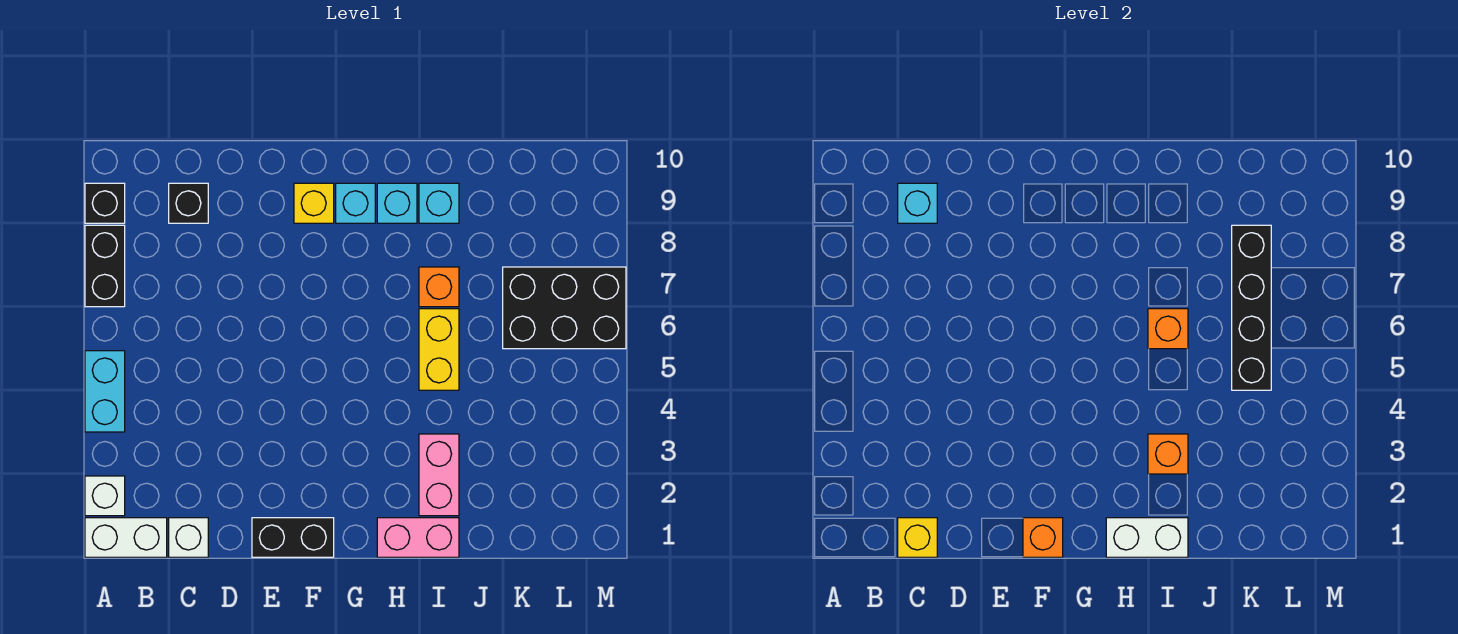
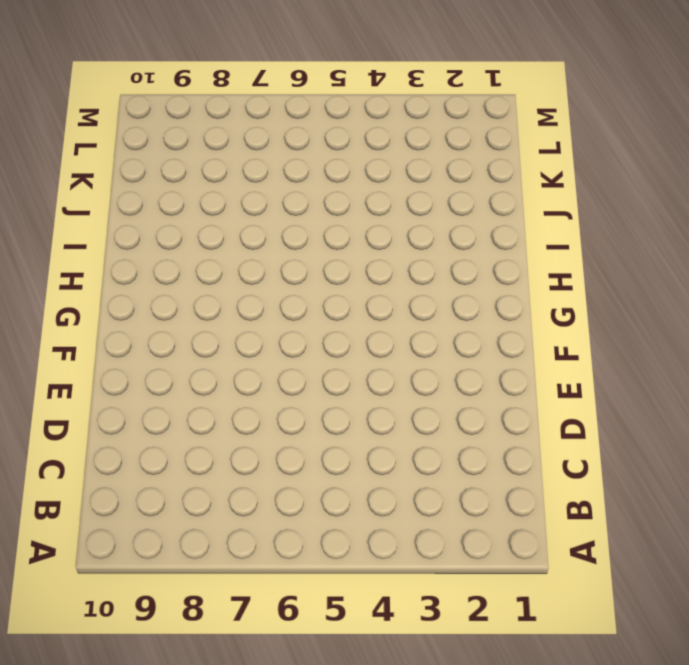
none -> white 1x2 brick [85,518,167,557]
none -> white 1x1 brick [85,476,125,516]
none -> cyan 1x2 brick [85,351,125,432]

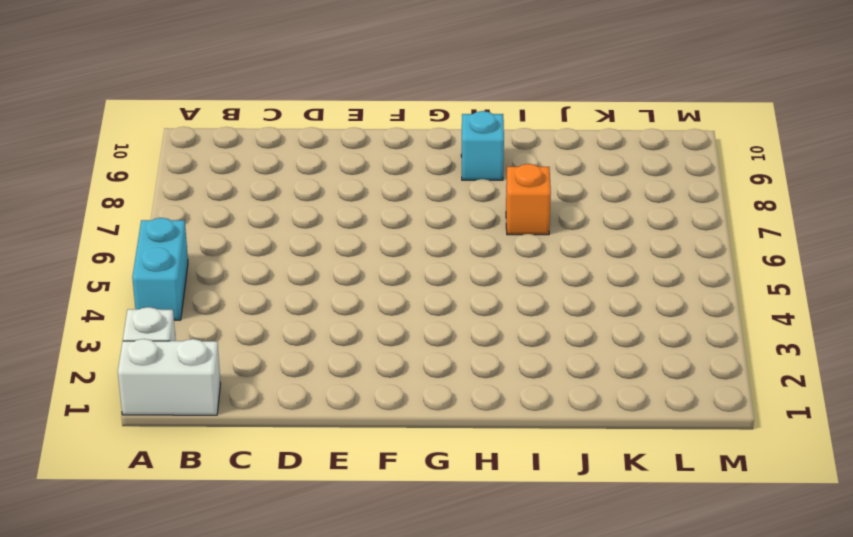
none -> black 1x2 brick [85,225,125,307]
none -> black 1x1 brick [85,183,125,223]
none -> white 1x1 brick [169,518,208,557]

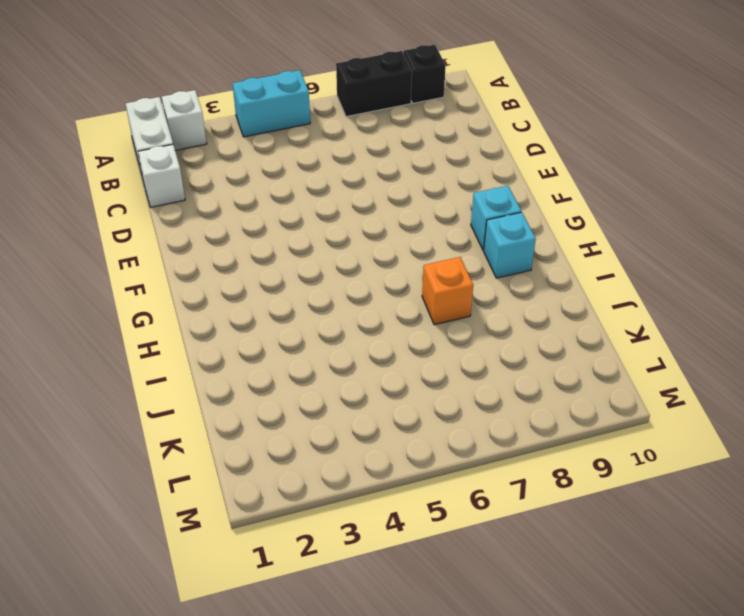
none -> black 1x1 brick [169,183,208,223]
none -> black 1x2 brick [252,518,334,557]
none -> yellow 1x1 brick [294,183,334,223]

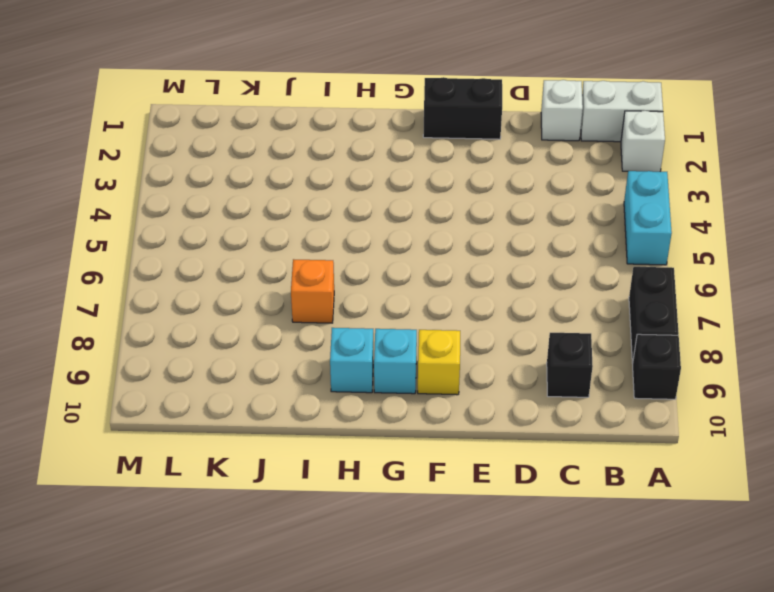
none -> pink 1x2 brick [377,518,459,557]
none -> pink 1x2 brick [419,434,459,516]
none -> yellow 1x2 brick [419,309,459,390]

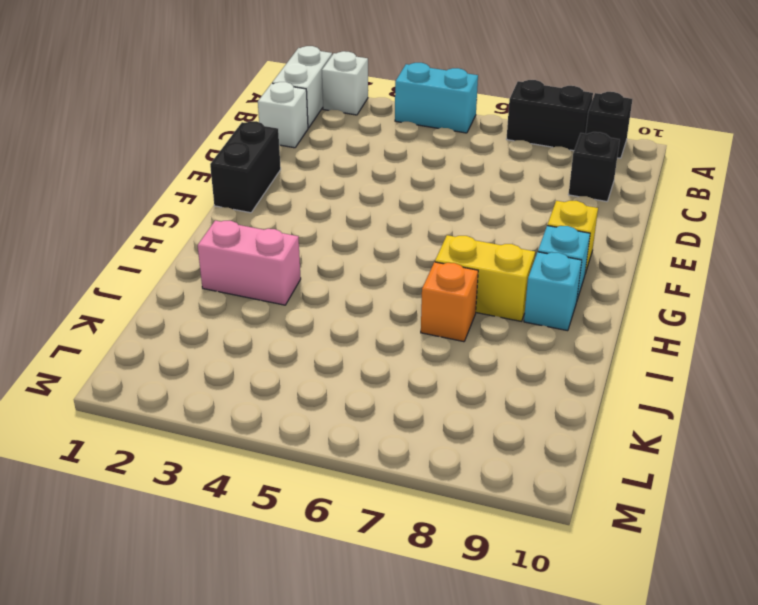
yellow 1x2 brick [435,235,535,321] -> yellow 1x2 brick moved to [419,309,459,390]
none -> pink 1x2 brick [377,518,459,557]
none -> cyan 1x1 brick [419,183,459,223]
none -> black 2x3 brick [503,267,626,349]

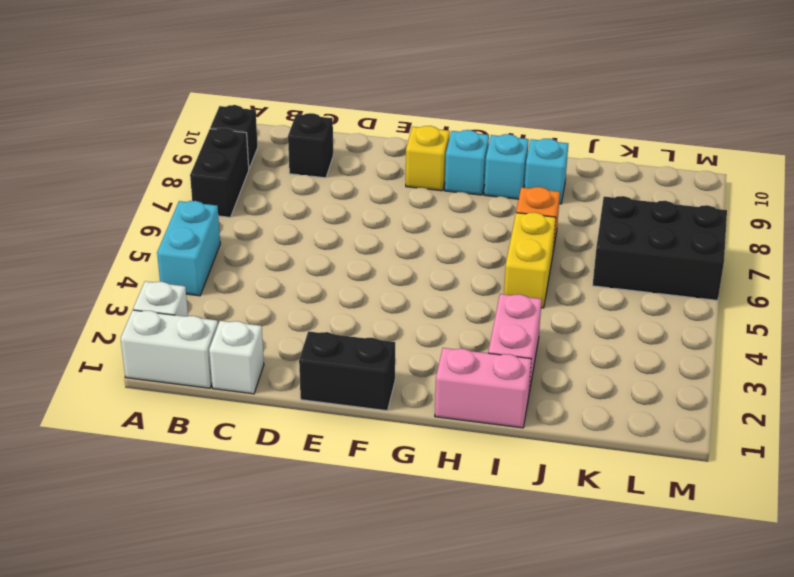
none -> yellow 1x1 brick [898,518,937,557]
none -> cyan 1x1 brick [898,183,937,223]
none -> orange 1x1 brick [1023,518,1063,557]

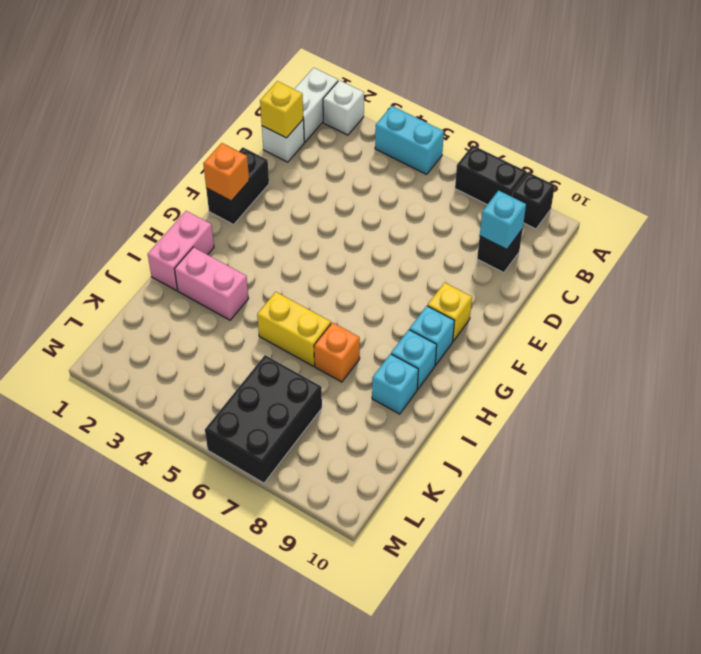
none -> white 1x2 brick [1106,518,1188,557]
none -> orange 1x1 brick [1148,434,1188,474]
none -> orange 1x1 brick [1148,309,1188,349]

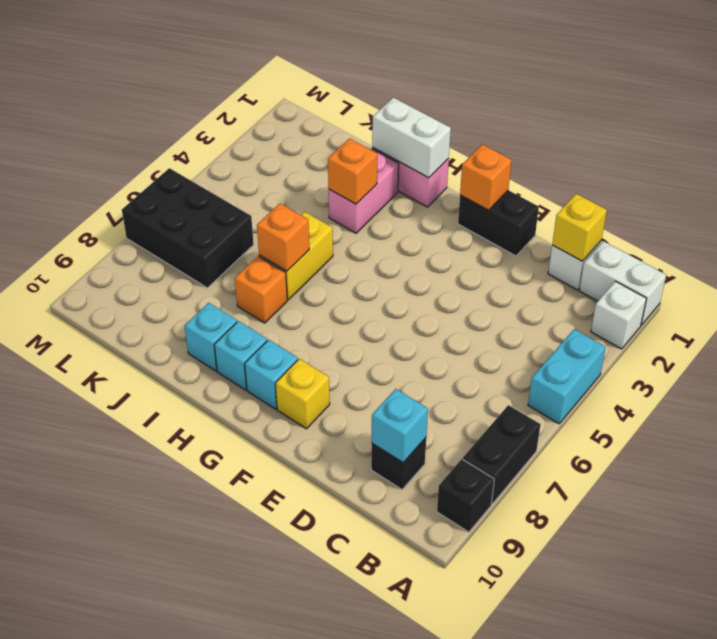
none -> black 1x4 brick [1232,225,1271,390]

